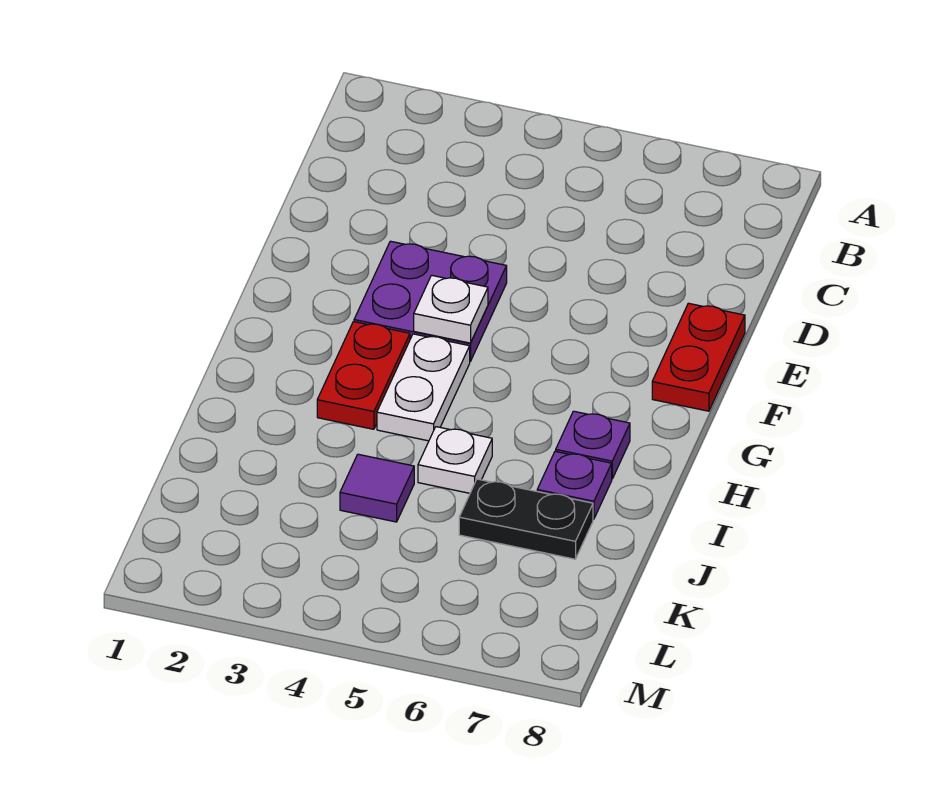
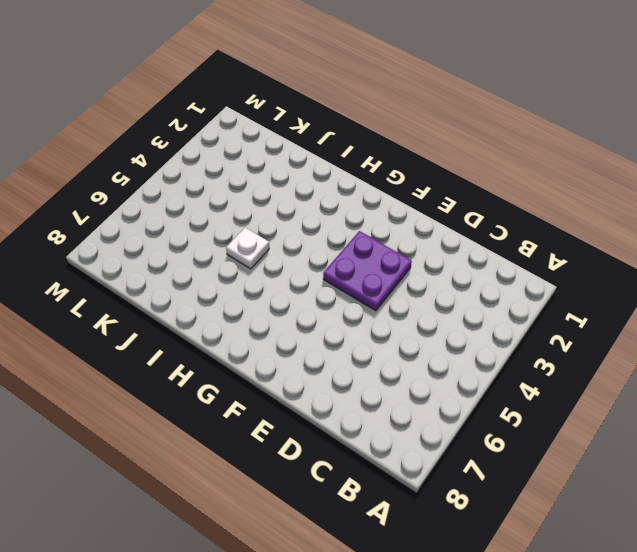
none -> red 1x2 plate [652,303,745,411]
none -> red 1x2 plate [317,322,410,429]

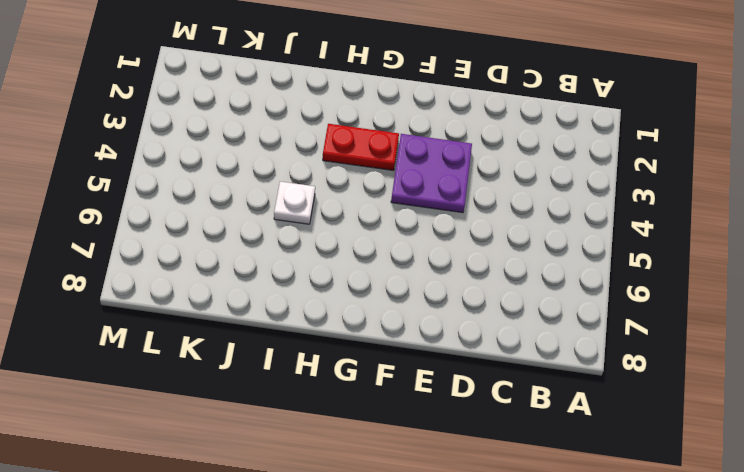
none -> red 1x2 plate [652,303,745,411]
none -> white 1x2 plate [377,334,470,441]

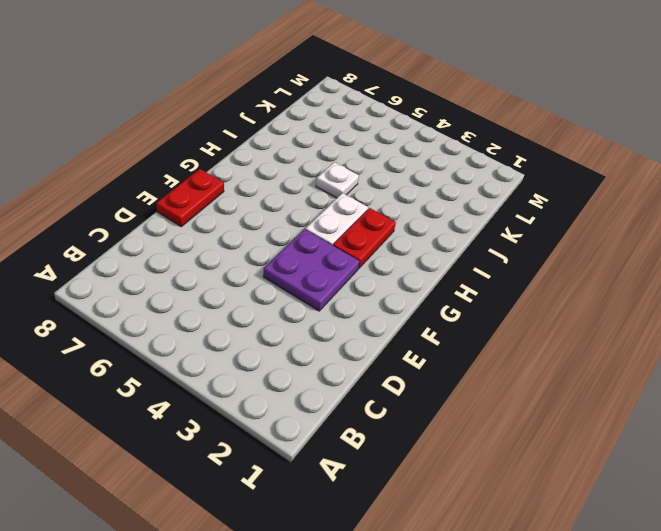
none -> purple 1x1 plate [556,411,630,479]
none -> purple 1x1 plate [537,451,612,519]

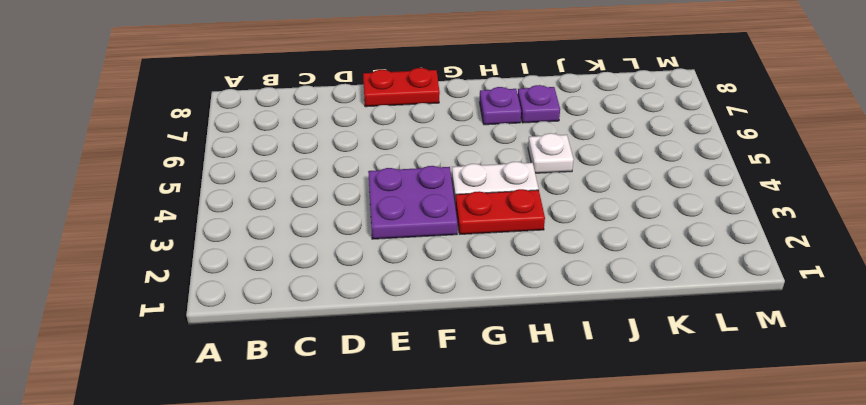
none -> purple 1x1 tile [340,454,414,522]
none -> black 1x2 plate [459,479,593,559]

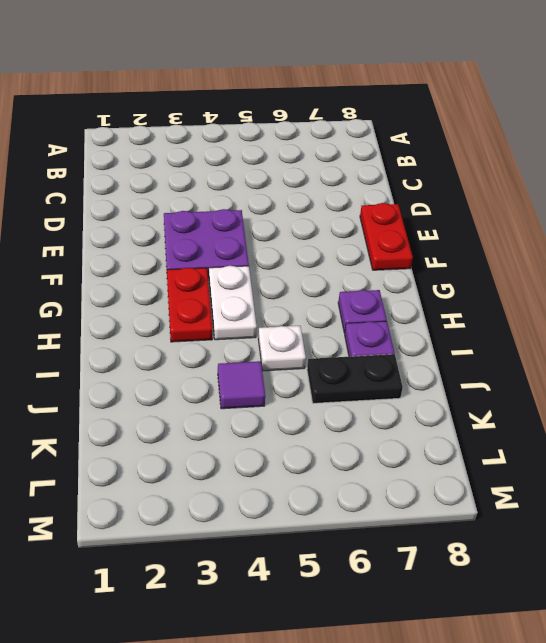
none -> white 1x1 plate [414,275,488,343]

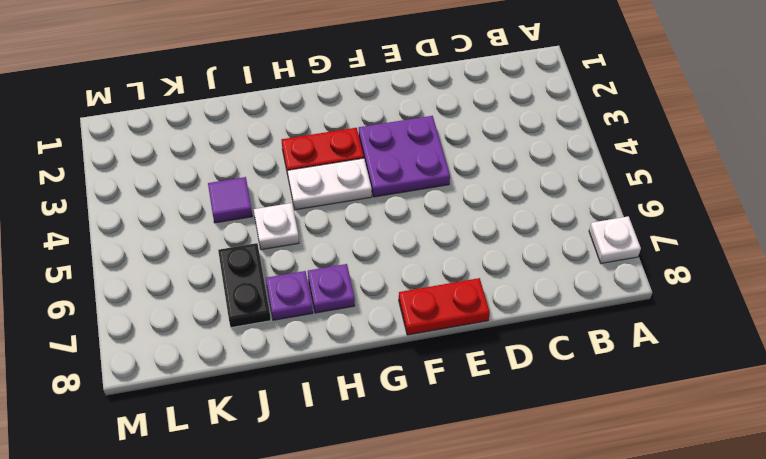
white 1x1 plate [589,216,641,263] -> white 1x1 plate moved to [414,275,488,343]

